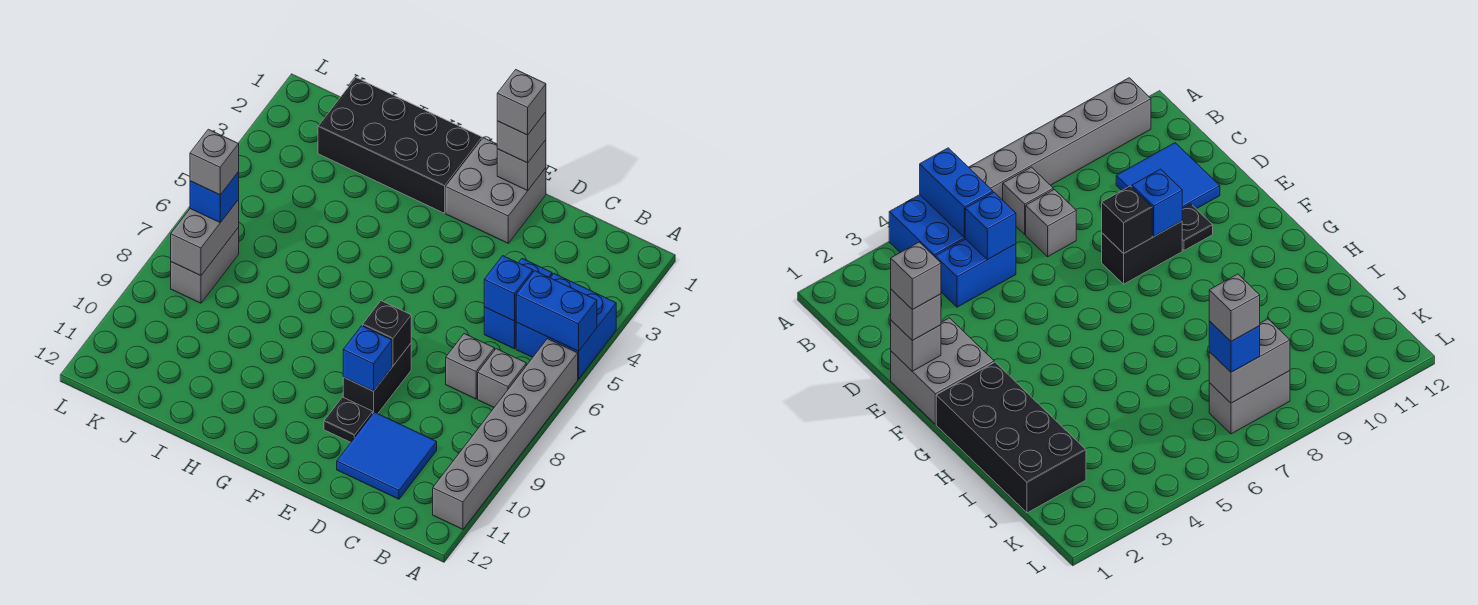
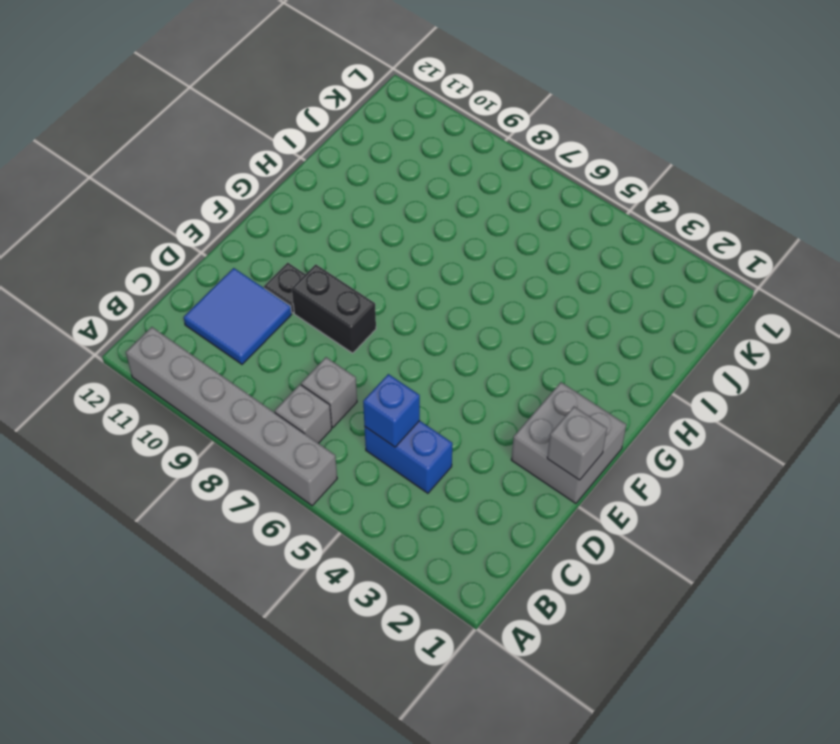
none -> blue 2x2 brick [516,274,616,379]
none -> black 2x4 brick [318,78,482,213]
none -> grey 1x2 brick [171,227,239,303]

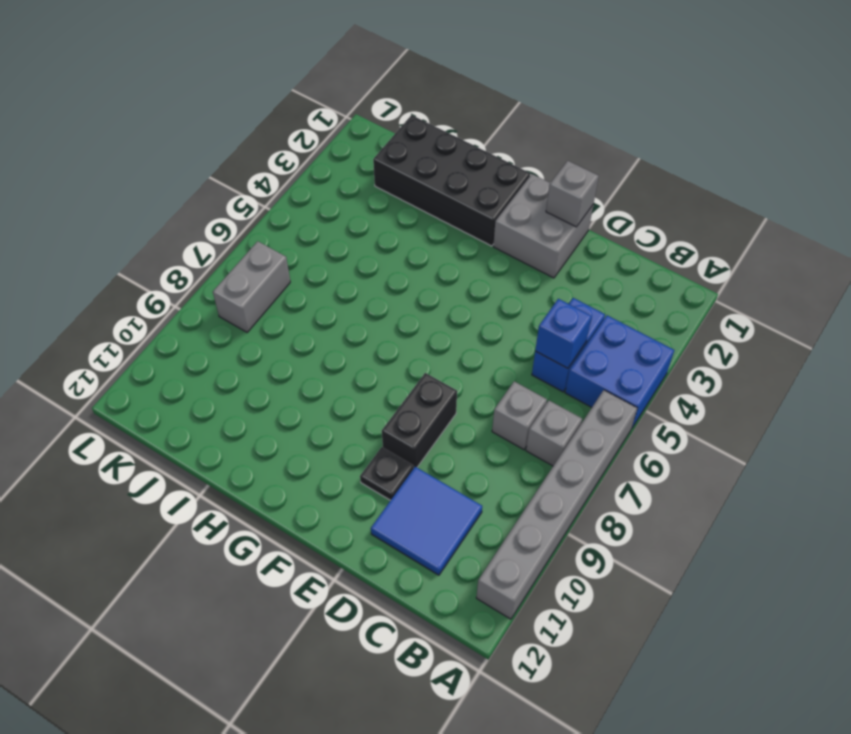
none -> blue 1x2 brick [516,271,597,351]
none -> black 1x1 brick [363,301,411,366]
none -> blue 1x1 brick [343,326,392,391]

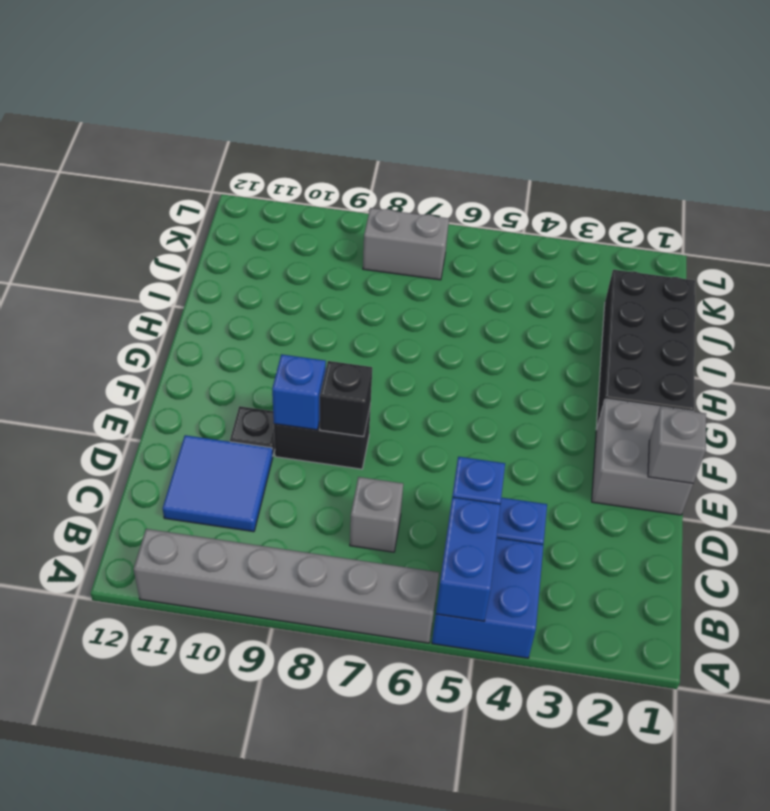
none -> grey 1x1 brick [478,349,526,407]
none -> grey 1x2 brick [171,200,239,276]
none -> grey 1x1 brick [497,112,546,163]

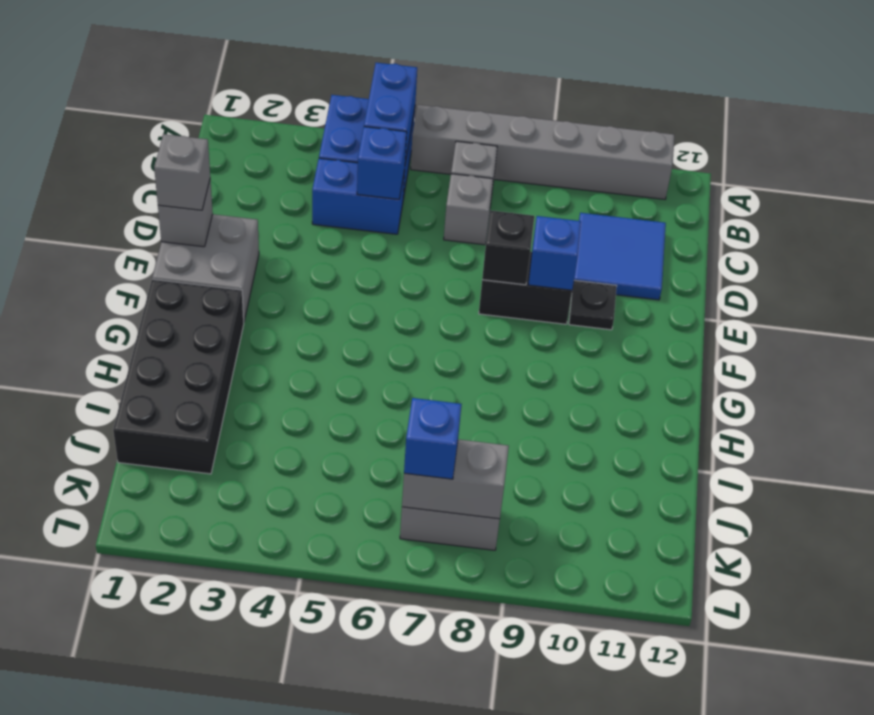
none -> grey 1x1 brick [497,70,546,135]
none -> grey 1x1 brick [190,129,239,195]

